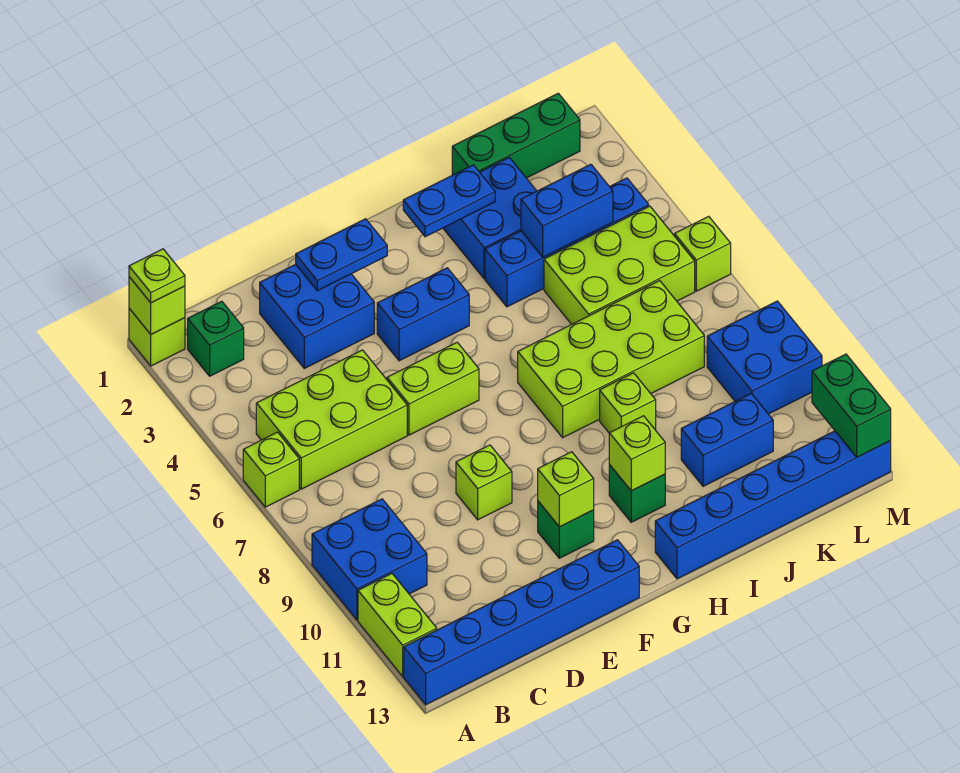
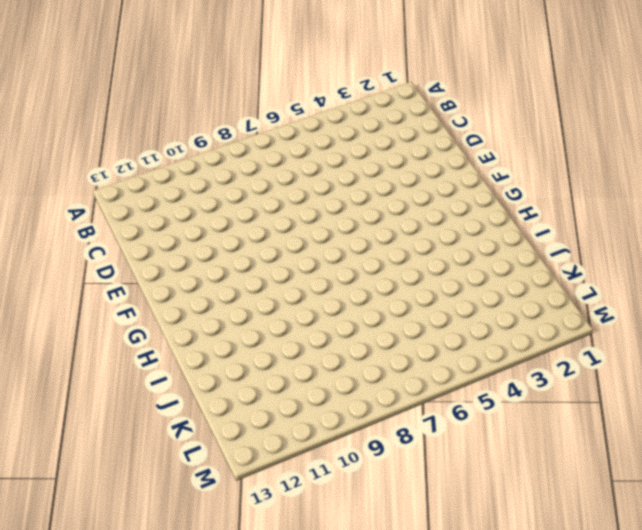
none -> lime 1x1 brick [129,308,185,366]
none -> lime 1x1 brick [243,432,299,507]
none -> blue 2x2 brick [312,499,427,620]
none -> lime 1x2 brick [358,574,437,676]

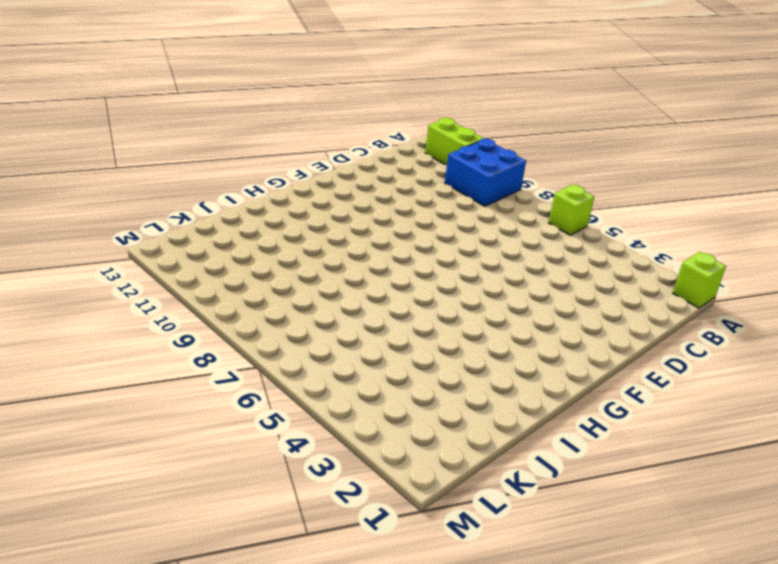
none -> blue 1x6 brick [404,540,639,705]
none -> green 1x1 brick [188,301,244,376]
none -> lime 2x3 brick [256,350,407,489]
none -> blue 2x2 brick [260,264,374,368]

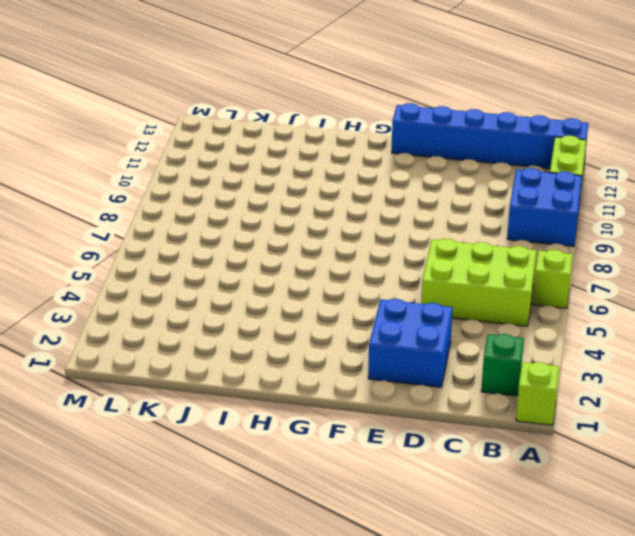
none -> lime 1x2 brick [387,342,479,435]
none -> lime 1x1 brick [456,445,512,520]
none -> blue 1x2 brick [377,268,469,361]
none -> green 1x1 brick [538,501,594,558]

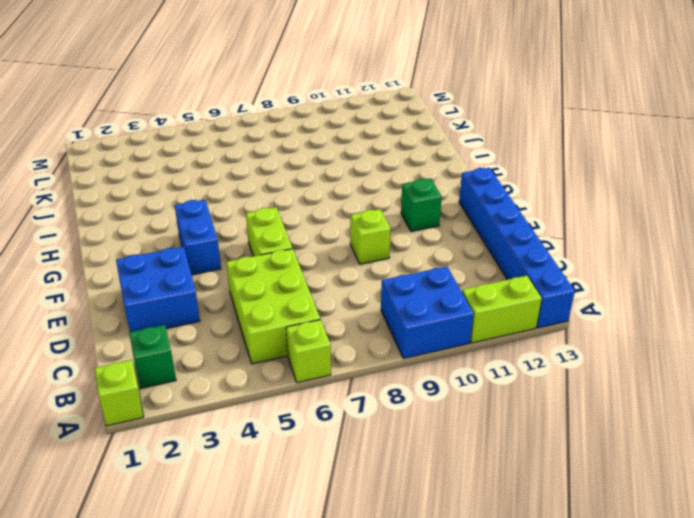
none -> lime 2x4 brick [518,281,704,438]
none -> green 1x1 brick [609,465,665,522]
none -> blue 1x6 brick [655,431,891,579]
none -> blue 2x2 brick [443,158,536,279]

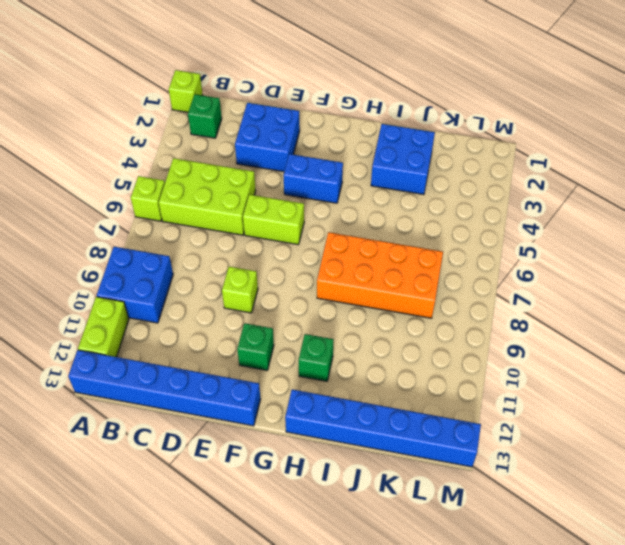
orange 2x4 brick [317,232,443,318] -> lime 2x4 brick [518,281,704,438]
none -> blue 1x4 brick [485,178,649,307]
none -> lime 1x1 brick [600,373,656,433]
none -> green 1x3 brick [452,93,580,178]
none -> lime 2x3 brick [544,206,695,324]

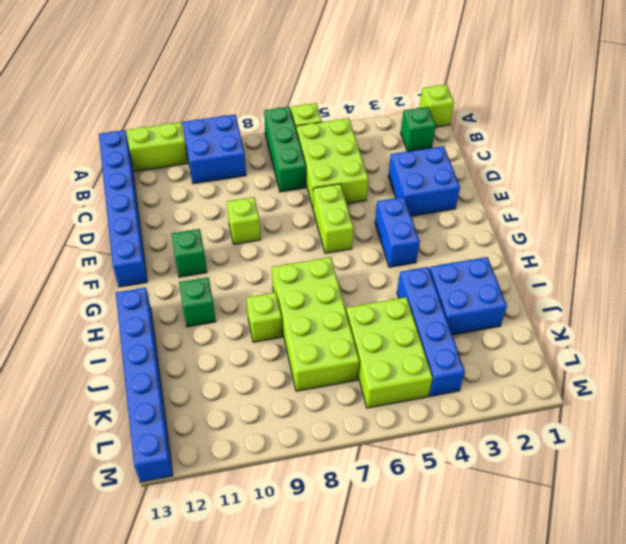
green 1x3 brick [264,107,306,192] -> green 1x3 brick moved to [452,93,580,178]
none -> blue 1x2 brick [681,394,773,486]
none -> blue 2x2 brick [707,301,822,414]
none -> lime 1x1 brick [675,216,731,291]
none -> lime 1x1 brick [129,277,185,334]

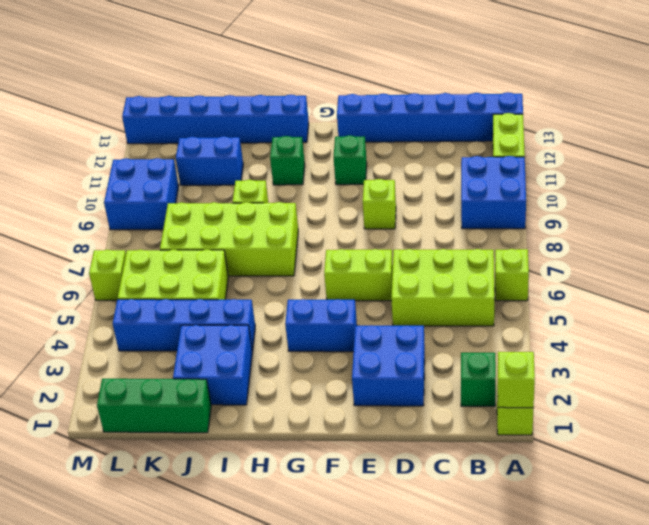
none -> blue 1x2 plate [296,219,387,291]
none -> lime 1x1 brick [538,452,594,527]
none -> blue 1x2 plate [403,165,495,237]
none -> lime 1x1 brick [609,416,665,491]

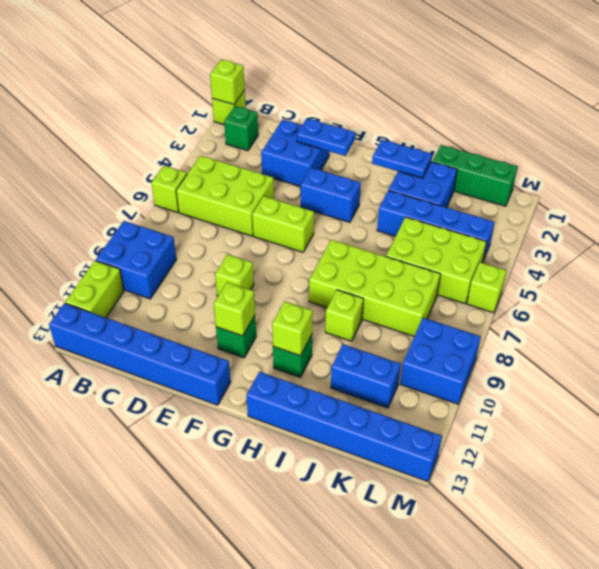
none -> blue 1x2 brick [521,164,613,257]
none -> green 1x2 brick [812,354,891,457]
none -> lime 1x1 plate [129,249,185,303]

